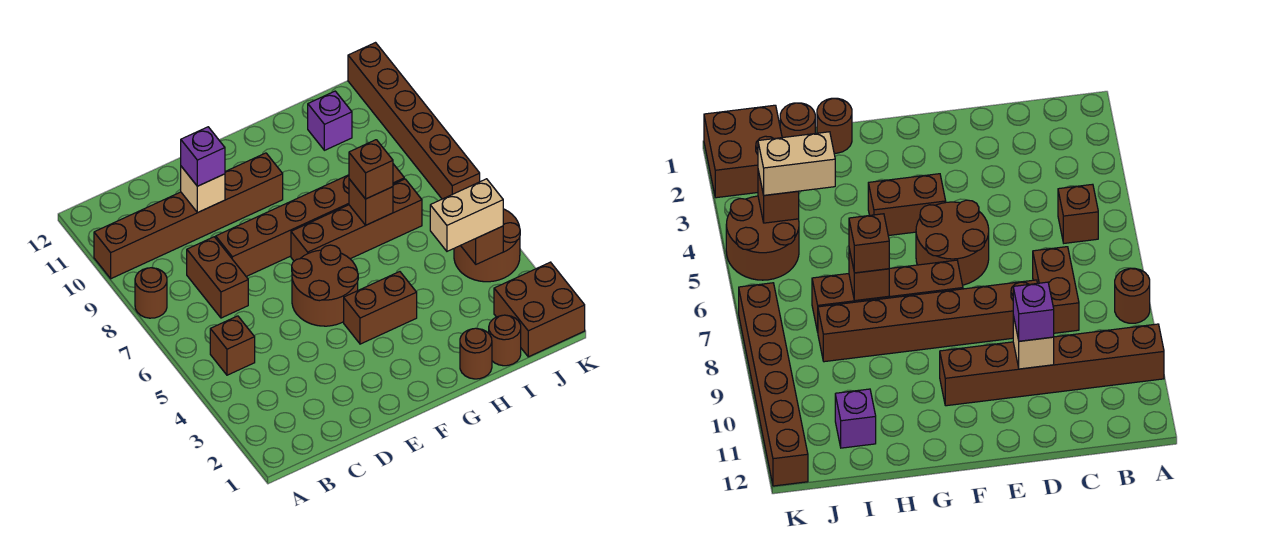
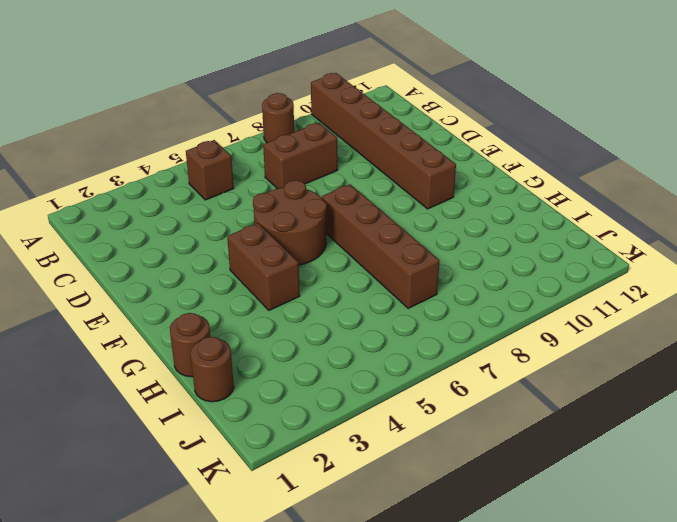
none -> brown 1x6 brick [216,164,404,276]
none -> purple 1x1 brick [308,91,352,150]
none -> brown 2x2 brick [494,262,585,357]

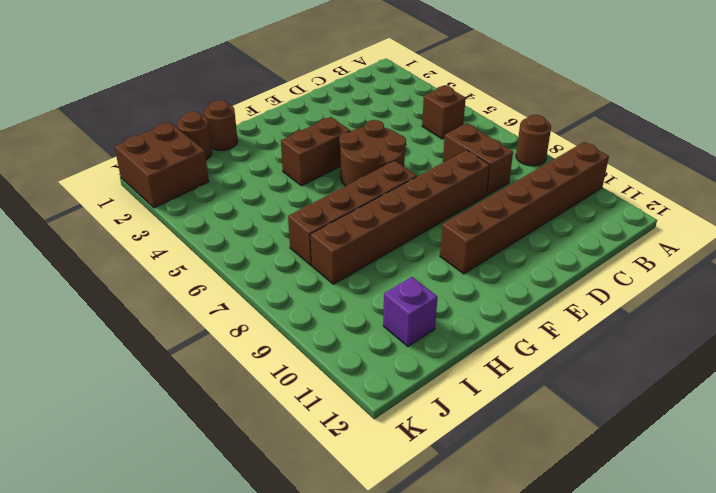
none -> brown 2x2 round brick [454,209,520,282]
none -> brown 1x6 brick [348,43,480,199]
none -> tan 1x1 brick [181,166,225,212]

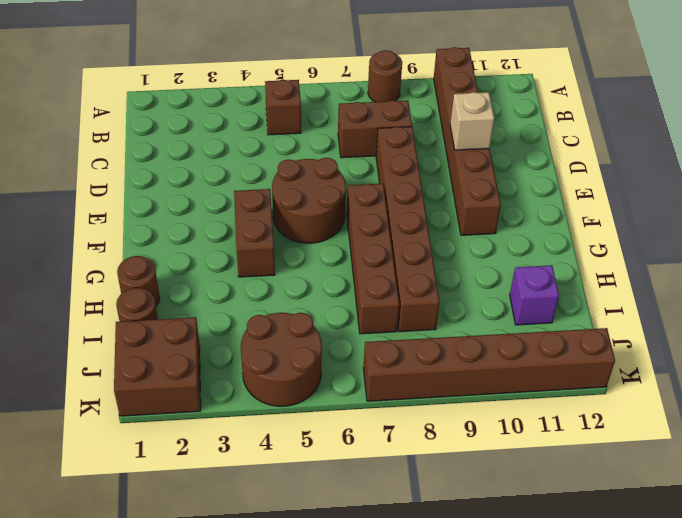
none -> brown 1x1 brick [349,179,393,225]
none -> brown 1x1 brick [461,226,503,264]
none -> purple 1x1 brick [181,127,225,186]

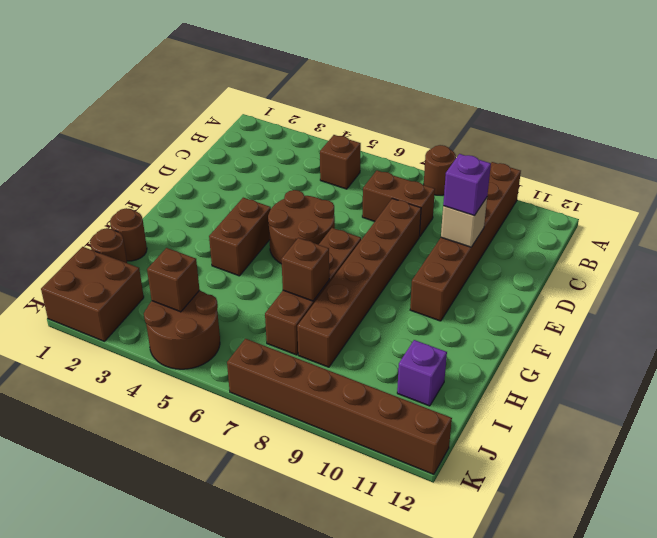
none -> brown 1x1 brick [349,140,393,199]
none -> tan 1x2 brick [430,179,503,251]

